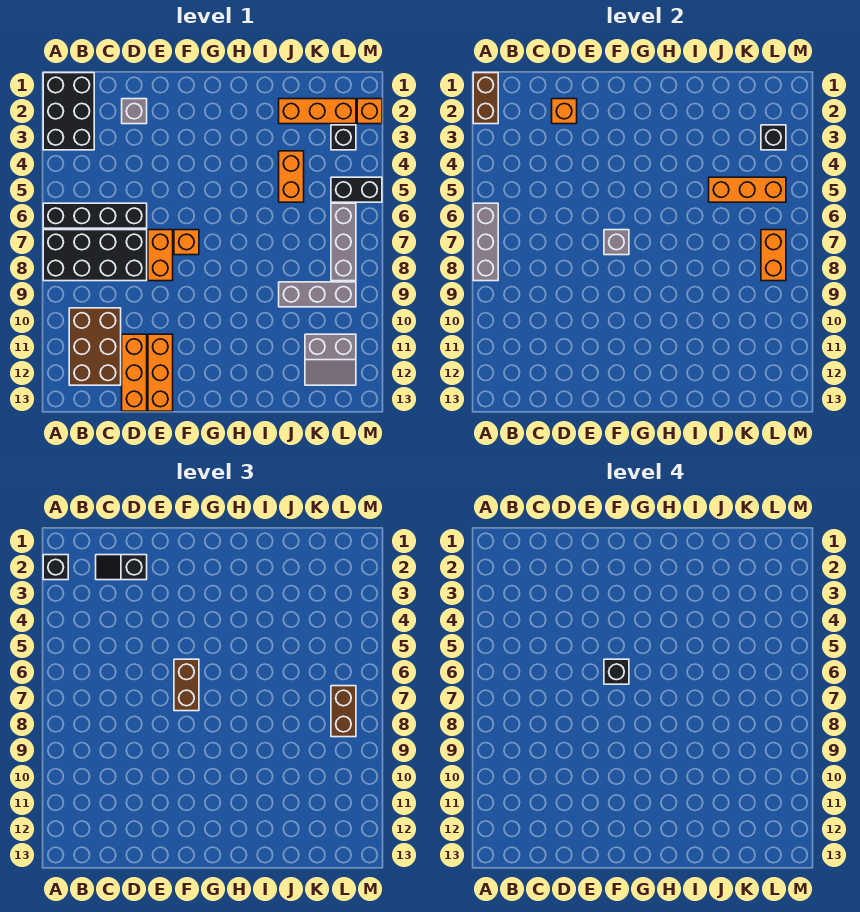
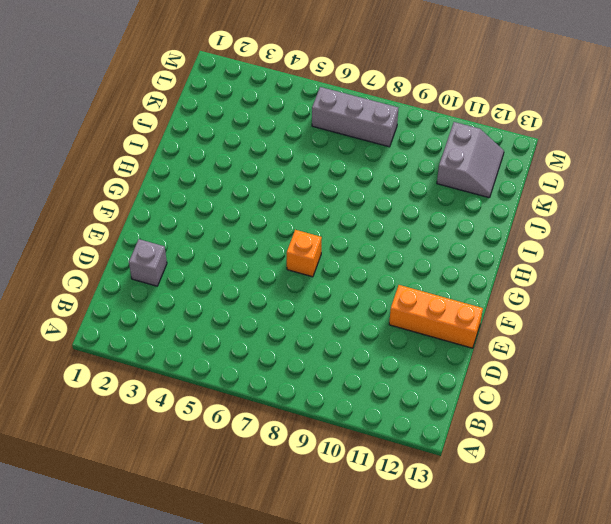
none -> black 2x3 brick [43,73,94,150]
none -> black 1x4 brick [43,203,147,228]
none -> black 2x4 brick [43,230,147,281]

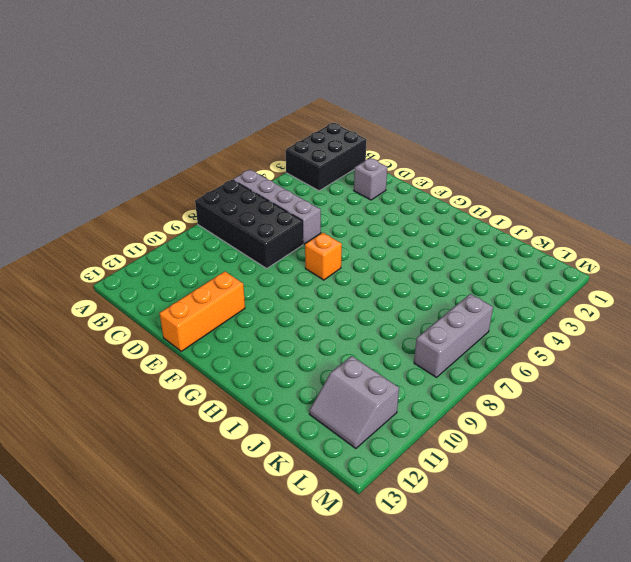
grey 1x4 brick [233,170,321,244] -> black 1x4 brick [43,203,147,228]
none -> brown 2x3 brick [69,308,121,385]
none -> orange 1x3 brick [122,334,147,411]
none -> orange 1x2 brick [148,230,173,281]

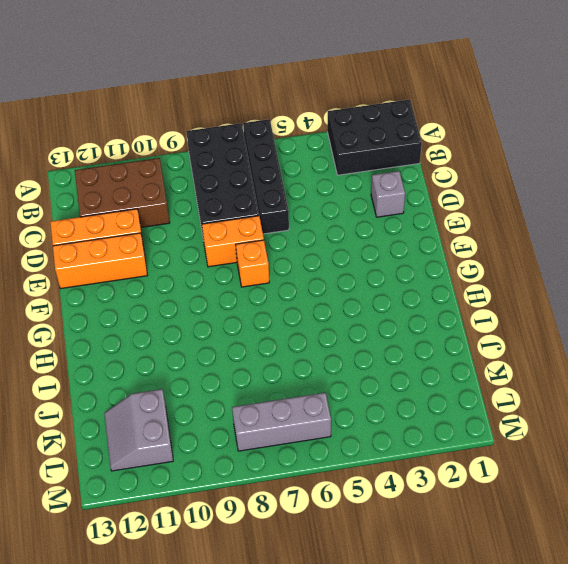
none -> orange 1x3 brick [279,99,356,124]
none -> orange 1x2 brick [279,151,304,202]
none -> grey 1x3 brick [279,282,356,307]

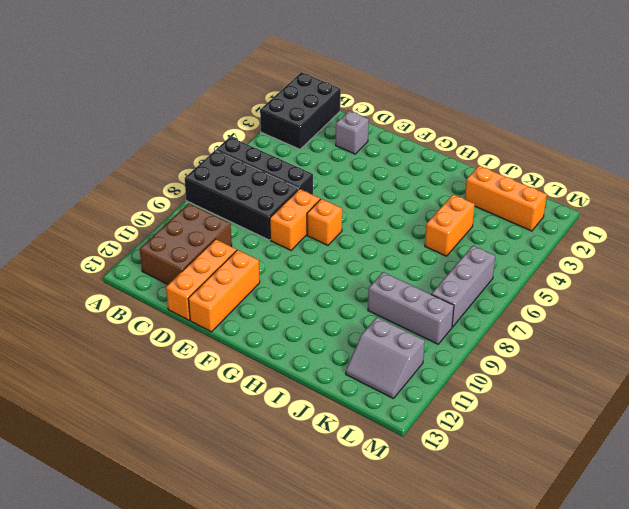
none -> black 1x1 brick [331,125,356,150]
none -> black 1x2 brick [331,177,382,202]
none -> orange 1x1 brick [357,99,382,124]

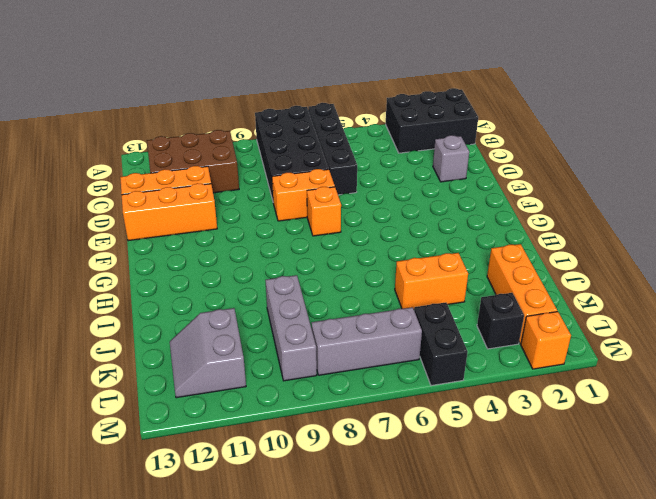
none -> brown 1x2 brick [473,73,498,124]
none -> grey 1x3 brick [473,203,498,281]
none -> orange 1x1 brick [552,99,577,124]

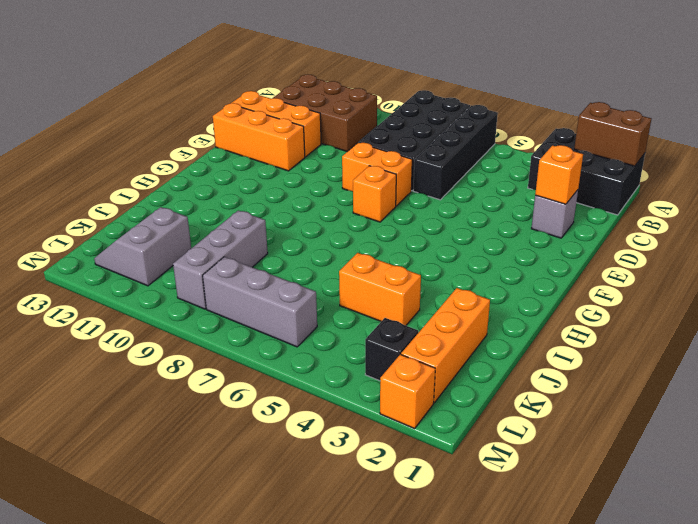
none -> black 1x2 brick [331,177,382,202]
none -> grey 1x3 brick [473,203,498,281]
none -> grey 1x1 brick [604,230,629,255]

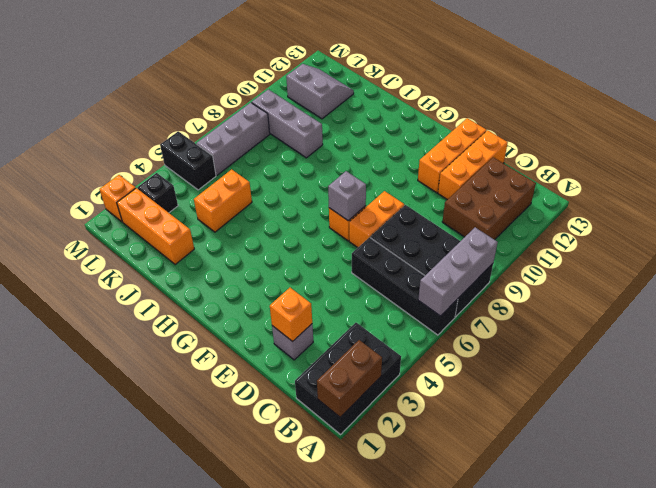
none -> orange 1x3 brick [709,177,786,202]
none -> black 1x1 brick [761,125,786,150]
none -> orange 1x2 brick [761,230,786,281]

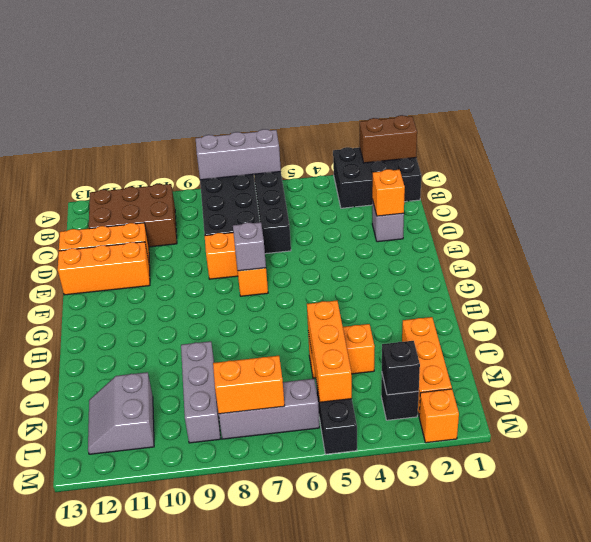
none -> black 1x1 brick [43,555,68,580]
none -> black 1x2 slope [96,555,147,580]
none -> brown 1x2 brick [174,659,199,711]

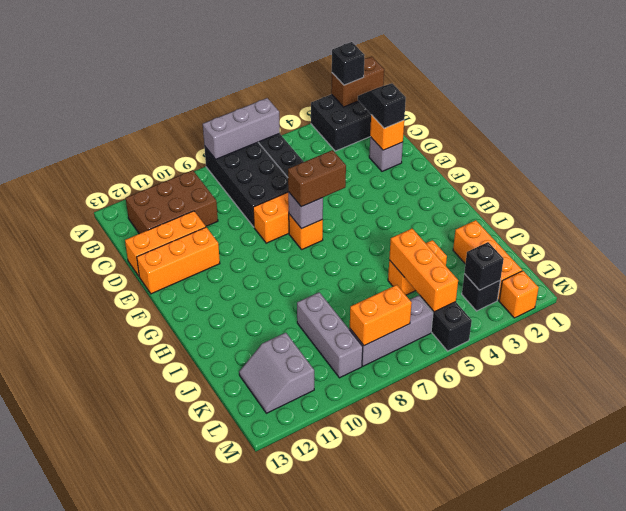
none -> brown 1x2 brick [331,686,356,737]
none -> black 1x1 brick [604,659,629,684]

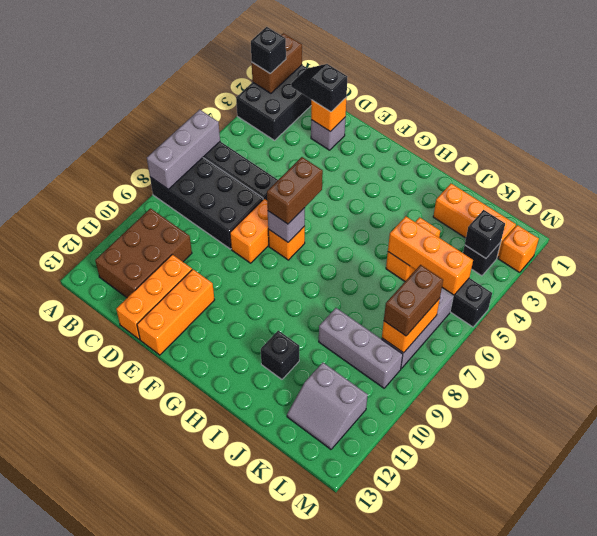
black 1x1 brick [261,330,299,379] -> black 1x1 brick moved to [604,659,629,684]

